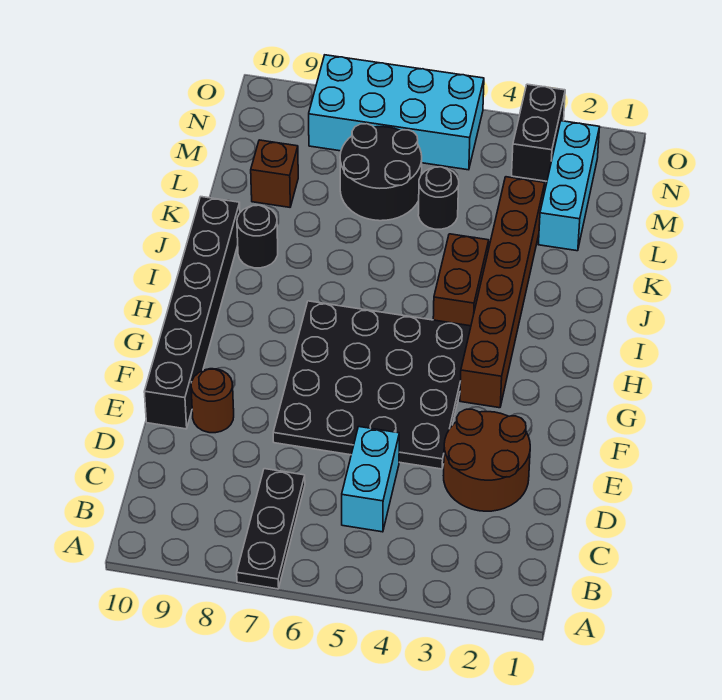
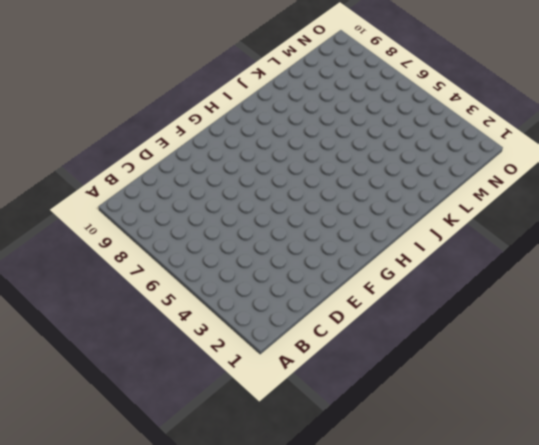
none -> black 1x3 plate [237,469,305,589]
none -> cyan 1x2 brick [342,427,399,532]
none -> brown 2x2 round brick [444,409,530,511]

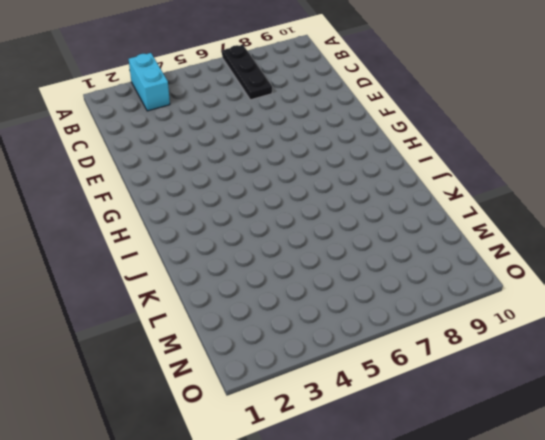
cyan 1x2 brick [129,53,170,111] -> cyan 1x2 brick moved to [342,427,399,532]
none -> brown 2x2 round brick [444,409,530,511]
none -> black 4x4 plate [273,301,471,469]
none -> brown 1x1 round brick [191,369,234,433]

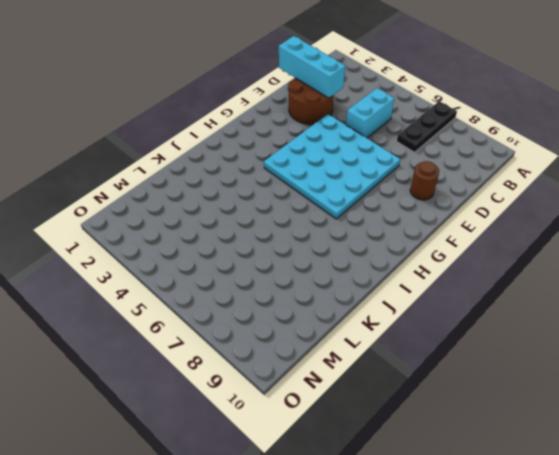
cyan 1x3 brick [279,36,345,98] -> cyan 1x3 brick turned to [538,121,600,251]
cyan 4x4 plate [264,114,400,219] -> black 4x4 plate [273,301,471,469]
none -> black 1x6 brick [144,197,240,429]
none -> brown 1x6 brick [460,177,545,408]
none -> brown 1x2 brick [433,234,489,326]

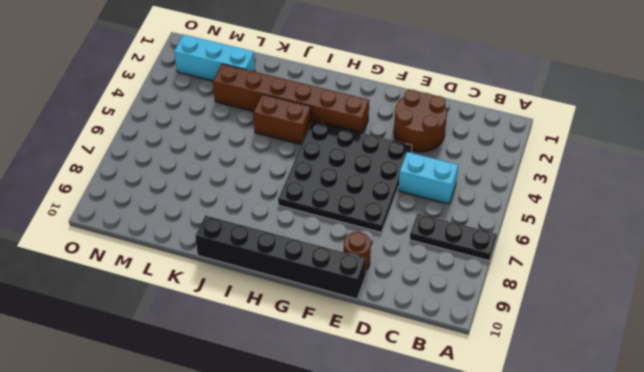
none -> black 1x1 round brick [237,205,278,268]
none -> black 1x1 round brick [418,167,459,229]
none -> black 2x2 round brick [340,124,422,221]

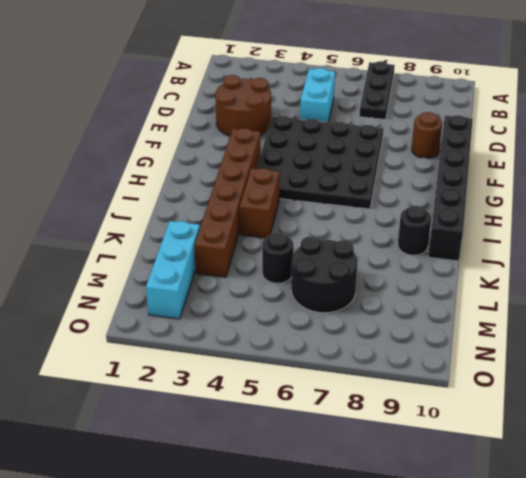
none -> brown 1x1 brick [251,140,298,207]
none -> black 1x2 brick [512,84,565,181]
none -> cyan 2x4 brick [309,55,484,170]

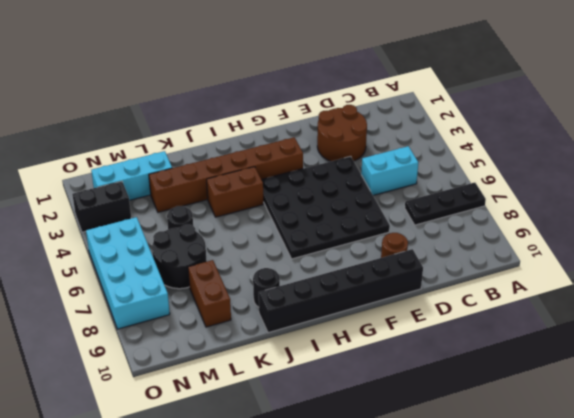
brown 1x2 brick [188,260,231,327] -> brown 1x1 brick [251,140,298,207]

